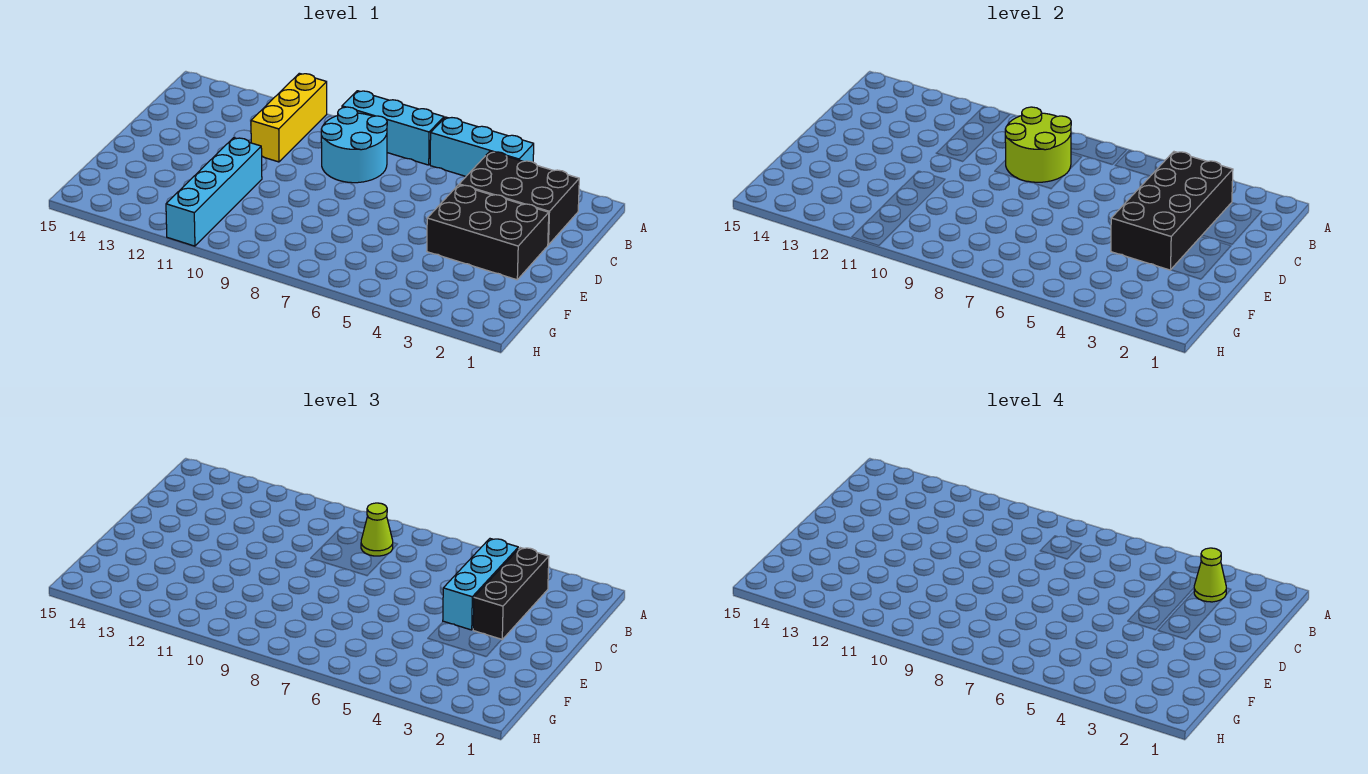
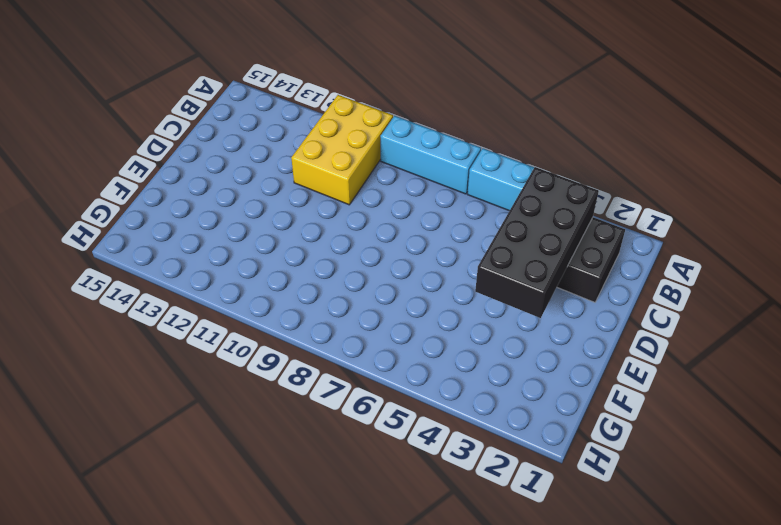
yellow 2x3 brick [291,95,393,205] -> yellow 1x3 brick [251,73,327,162]
none -> cyan 2x2 round brick [321,107,387,183]
none -> black 2x3 brick [427,185,549,280]
none -> cyan 1x4 brick [166,138,262,246]

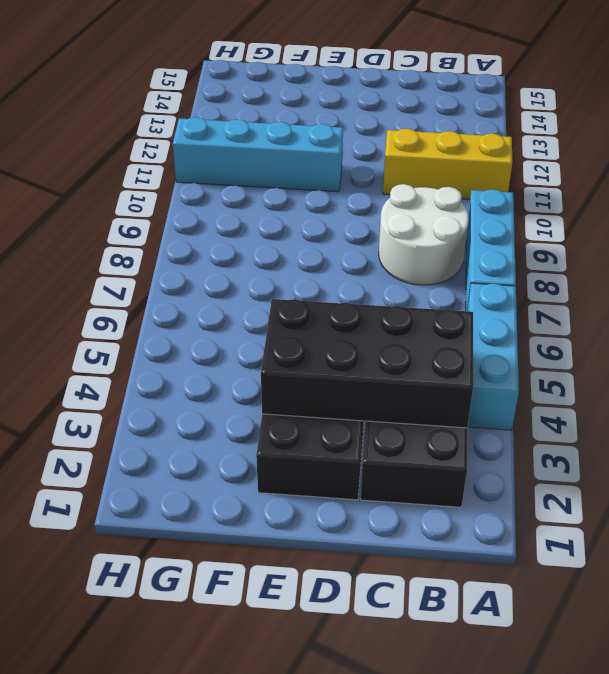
white 2x2 round brick [379,184,469,285] -> cyan 2x2 round brick [321,107,387,183]
none -> lime 2x2 round brick [1005,107,1071,182]
none -> black 1x3 brick [473,548,549,640]
none -> cyan 1x3 brick [443,539,518,630]

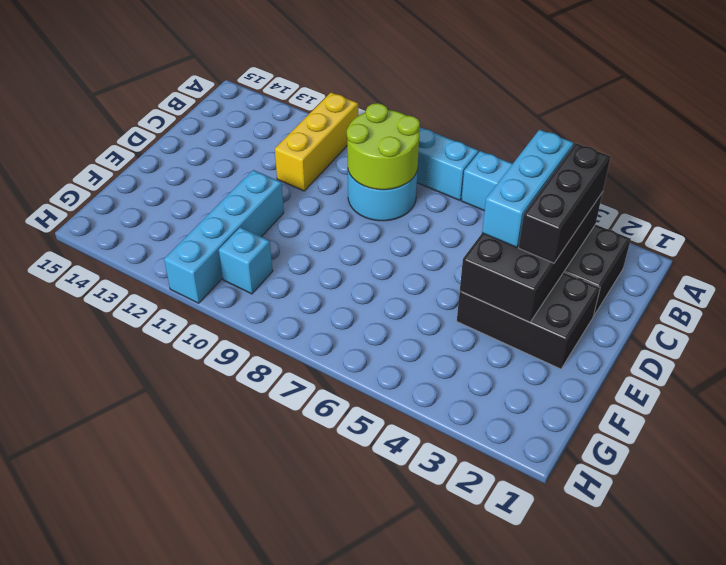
cyan 1x1 brick [219,227,273,294] -> none
none -> lime 1x1 cone [361,503,393,556]
none -> lime 1x1 cone [1194,548,1226,602]

